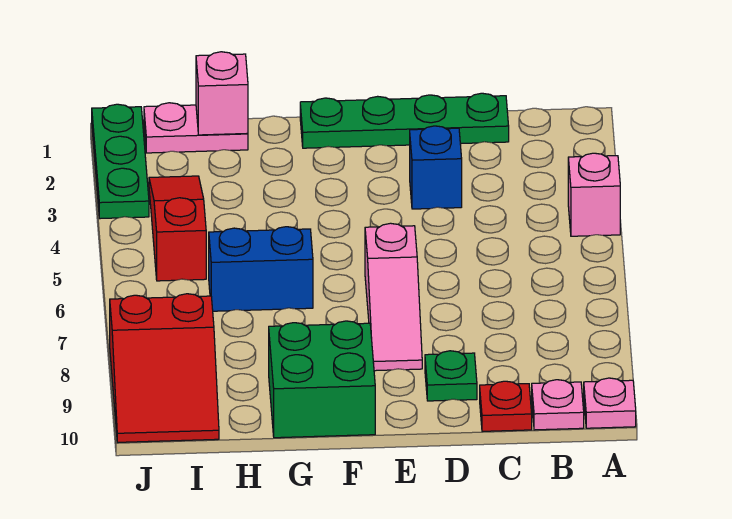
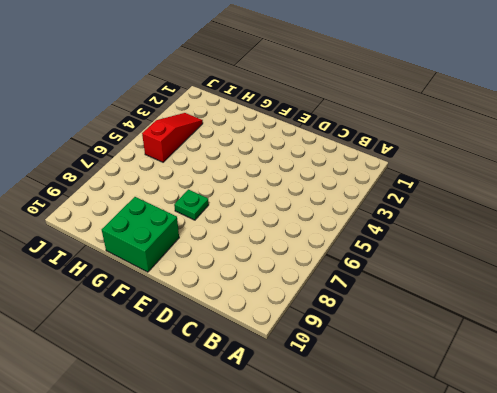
green 1x1 plate [174,190,209,220] -> green 1x1 plate moved to [425,351,477,401]
none -> pink 1x1 brick [568,153,620,236]
none -> pink 1x1 plate [584,378,636,428]
none -> pink 1x1 plate [532,380,584,430]

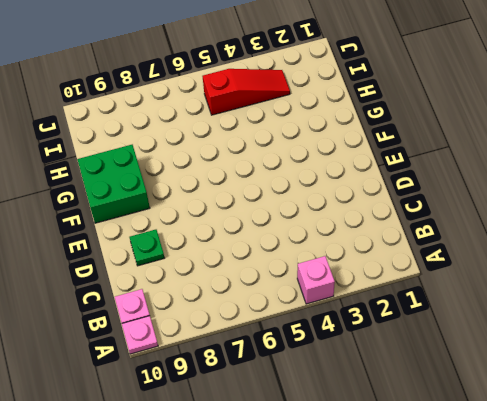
none -> green 1x4 plate [300,93,509,148]
none -> red 1x1 plate [480,381,532,431]
none -> blue 1x1 brick [410,126,462,209]

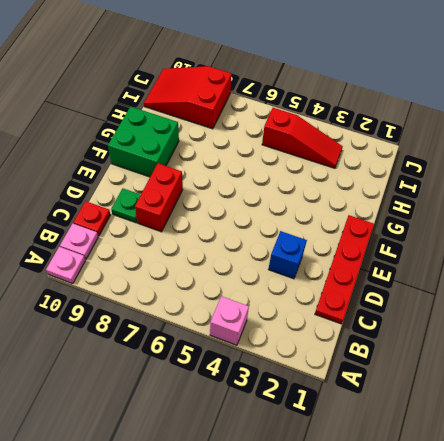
red 1x4 plate [315,215,374,324] -> green 1x4 plate [300,93,509,148]
red 1x2 brick [135,163,183,232] -> pink 1x3 slope [365,223,422,371]
none -> blue 1x2 brick [209,227,313,311]
none -> pink 1x2 plate [144,103,248,153]
none -> green 1x3 plate [92,104,149,219]

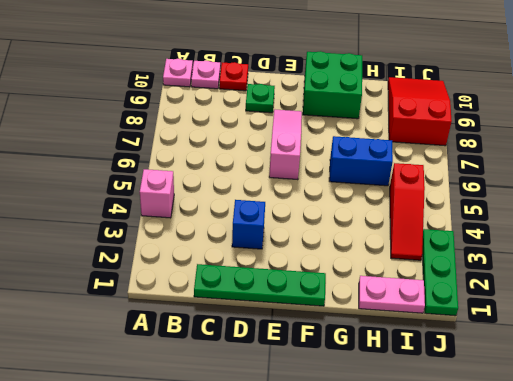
none -> pink 1x1 brick [196,52,248,135]

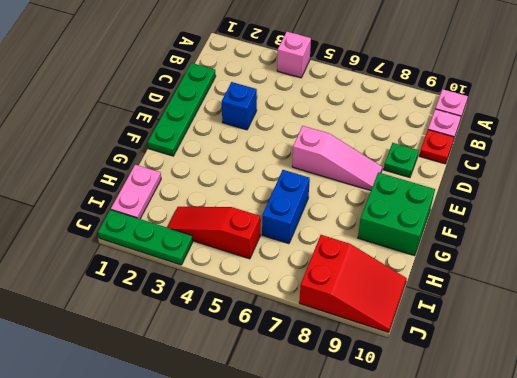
none -> pink 1x1 brick [196,52,248,135]

